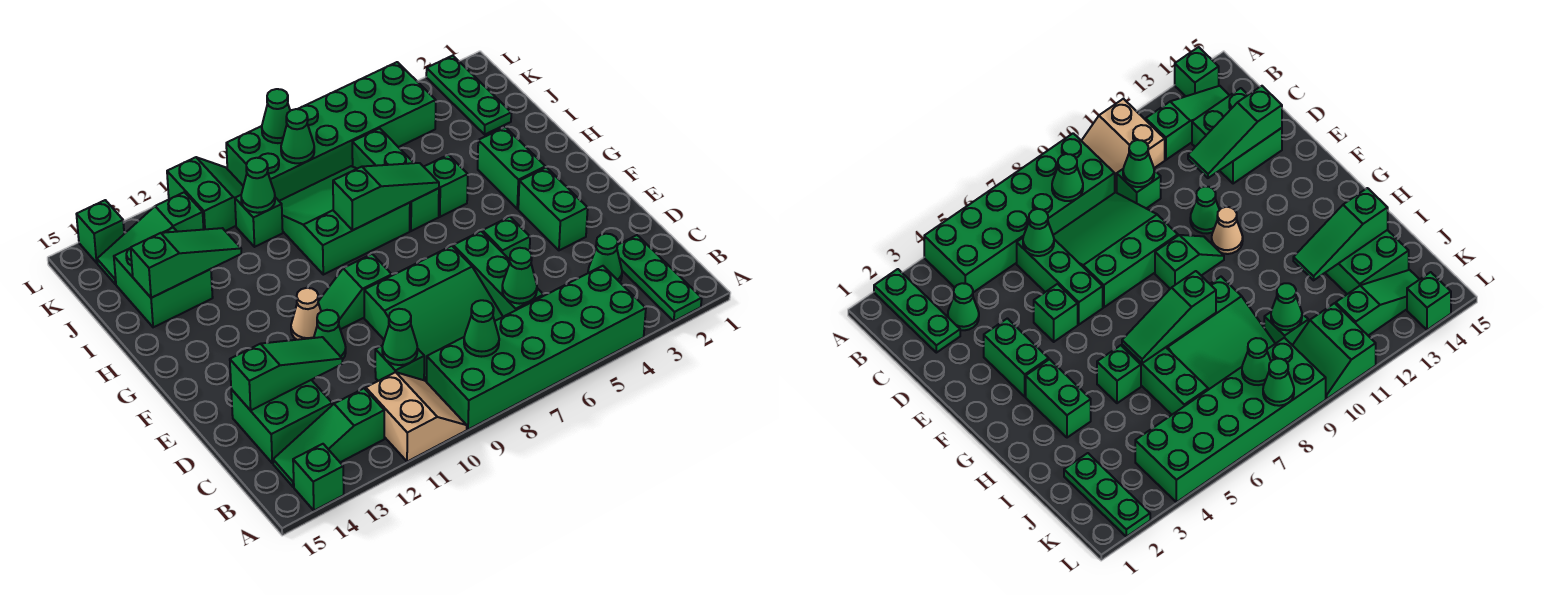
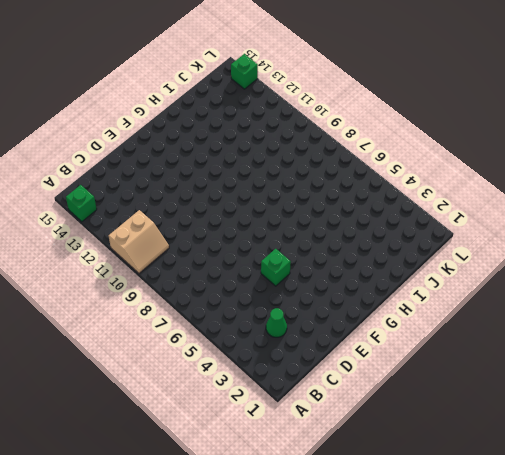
none -> green 1x3 plate [617,235,702,321]
none -> green 2x6 brick [427,266,646,430]
none -> green 1x3 slope [273,388,384,487]
none -> green 1x3 brick [453,231,544,317]

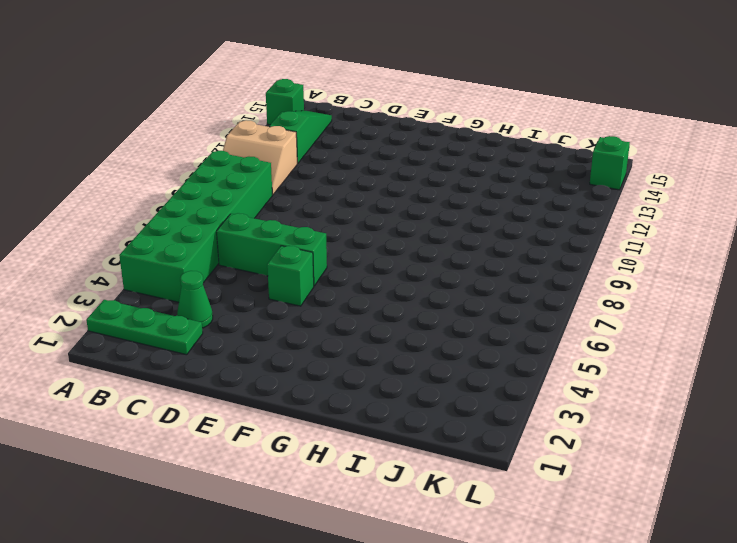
none -> green 3x3 slope [364,246,503,382]
none -> green 1x1 brick [375,345,424,381]
none -> green 2x2 brick [231,380,332,463]
none -> green 1x2 brick [518,167,588,250]

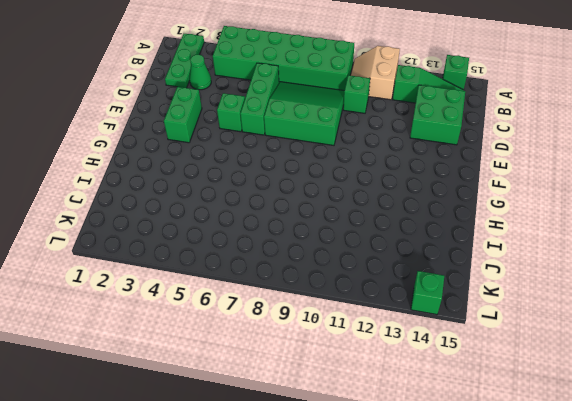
none -> green 1x1 cone [314,310,346,360]
none -> green 1x2 slope [318,254,392,329]
none -> tan 1x1 cone [291,288,321,340]
none -> green 1x2 brick [478,127,545,209]

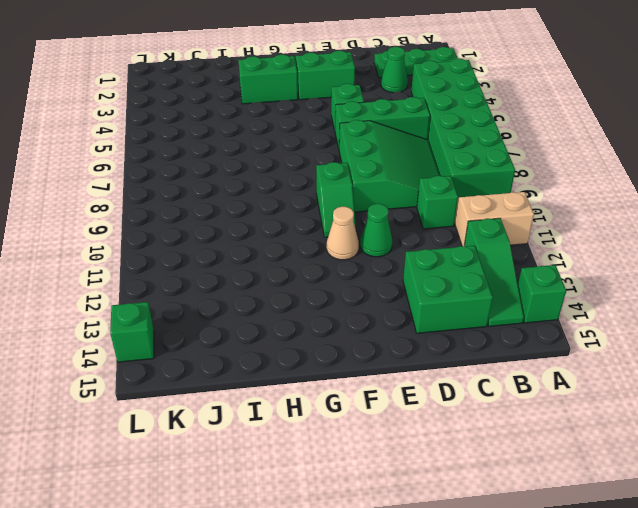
none -> green 1x1 brick [424,155,468,217]
none -> green 1x3 brick [352,128,439,231]
none -> green 3x3 slope [279,166,410,275]
none -> green 2x2 brick [114,228,213,327]

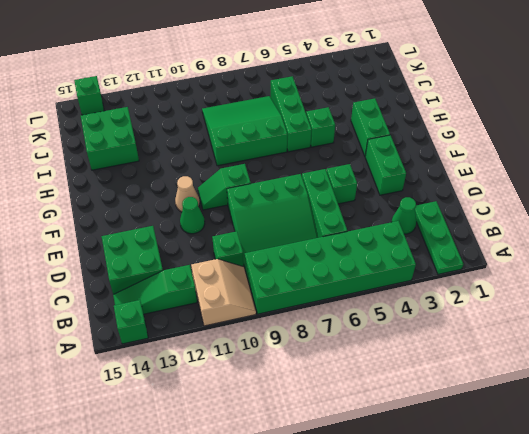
none -> green 1x3 plate [426,56,511,134]
none -> green 1x1 brick [235,195,283,247]
none -> green 2x6 brick [226,62,436,201]
none -> green 2x2 slope [167,157,243,231]

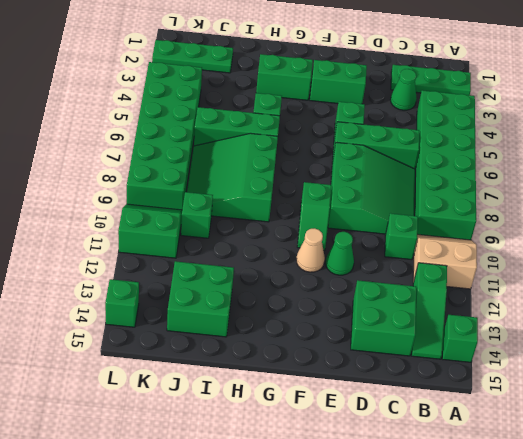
none -> green 1x3 slope [97,192,204,284]
none -> green 1x1 cone [464,300,499,357]
none -> green 1x1 cone [502,248,537,304]
none -> green 1x1 cone [382,309,417,365]

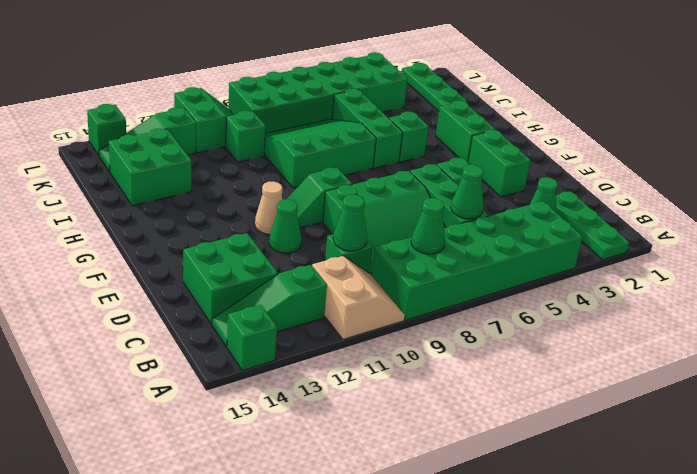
none -> green 1x3 slope [230,337,342,411]
none -> green 1x3 slope [333,163,439,230]
none -> green 1x3 slope [131,228,241,298]
none -> green 1x1 cone [241,158,275,213]

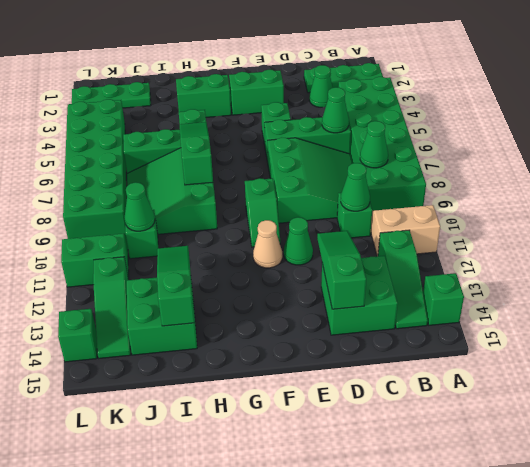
none -> green 1x1 cone [281,109,314,163]
none -> green 1x1 cone [262,89,290,143]

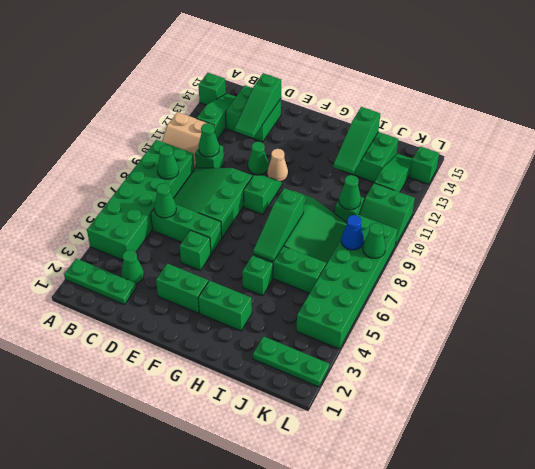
blue 1x1 cone [341,215,364,250] -> green 1x1 cone [281,109,314,163]

